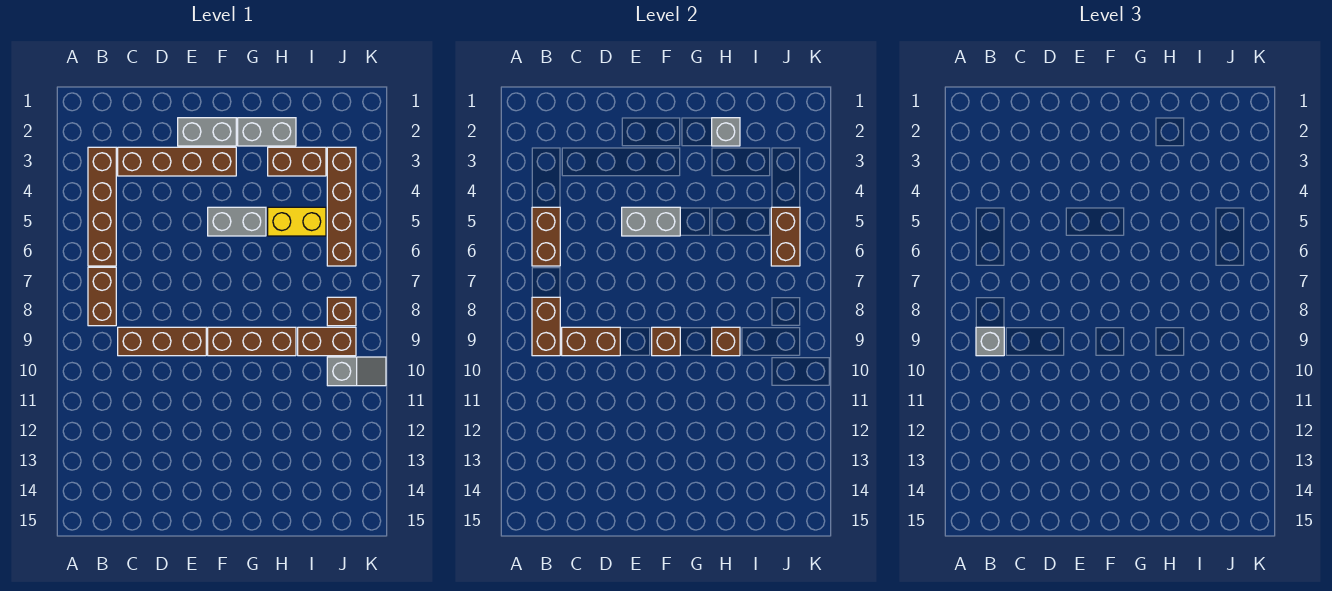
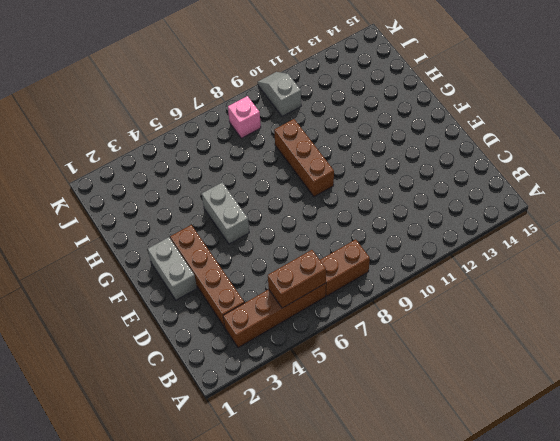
pink 1x1 brick [228,96,261,138] -> brown 1x1 brick [327,297,356,326]
none -> brown 1x3 brick [118,327,206,356]
none -> grey 1x2 brick [238,118,296,146]
none -> brown 1x2 brick [268,147,326,176]

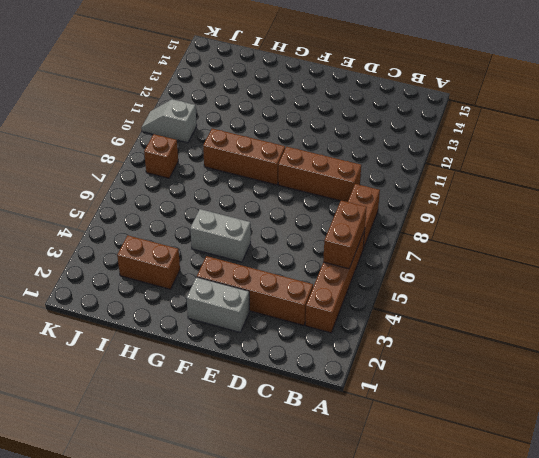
none -> grey 1x2 brick [238,118,296,146]
none -> yellow 1x2 brick [268,207,326,236]
none -> brown 1x2 brick [298,327,356,356]

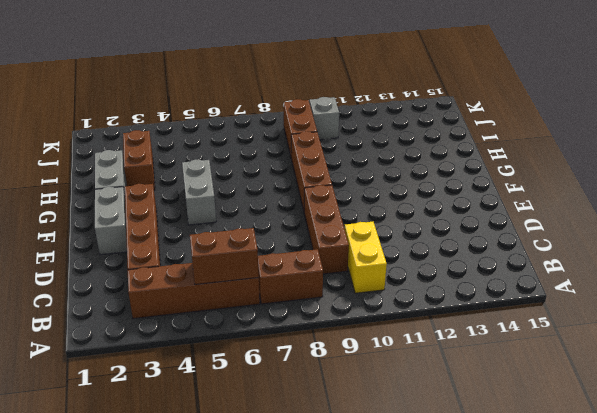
yellow 1x2 brick [345,222,387,293] -> yellow 1x2 brick moved to [268,207,326,236]
none -> brown 1x4 brick [327,147,356,266]
none -> brown 1x1 brick [327,297,356,326]
none -> brown 1x2 brick [532,297,560,356]

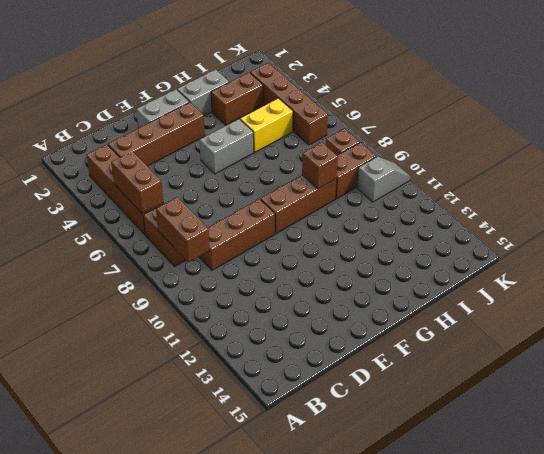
none -> brown 1x2 brick [562,327,620,356]
none -> grey 1x2 brick [622,207,680,236]
none -> brown 1x1 brick [652,327,680,356]

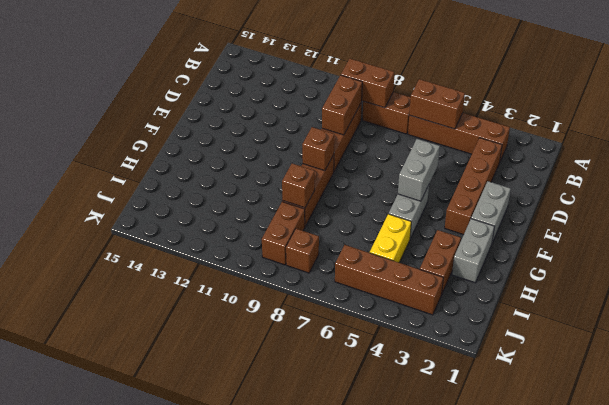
none -> grey 1x2 slope [327,357,386,386]
none -> grey 1x1 brick [712,118,740,146]
none -> brown 1x2 brick [771,207,800,266]

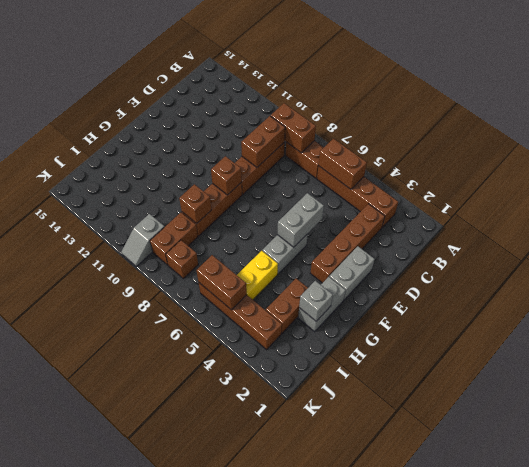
none -> grey 1x1 brick [976,327,1004,356]

